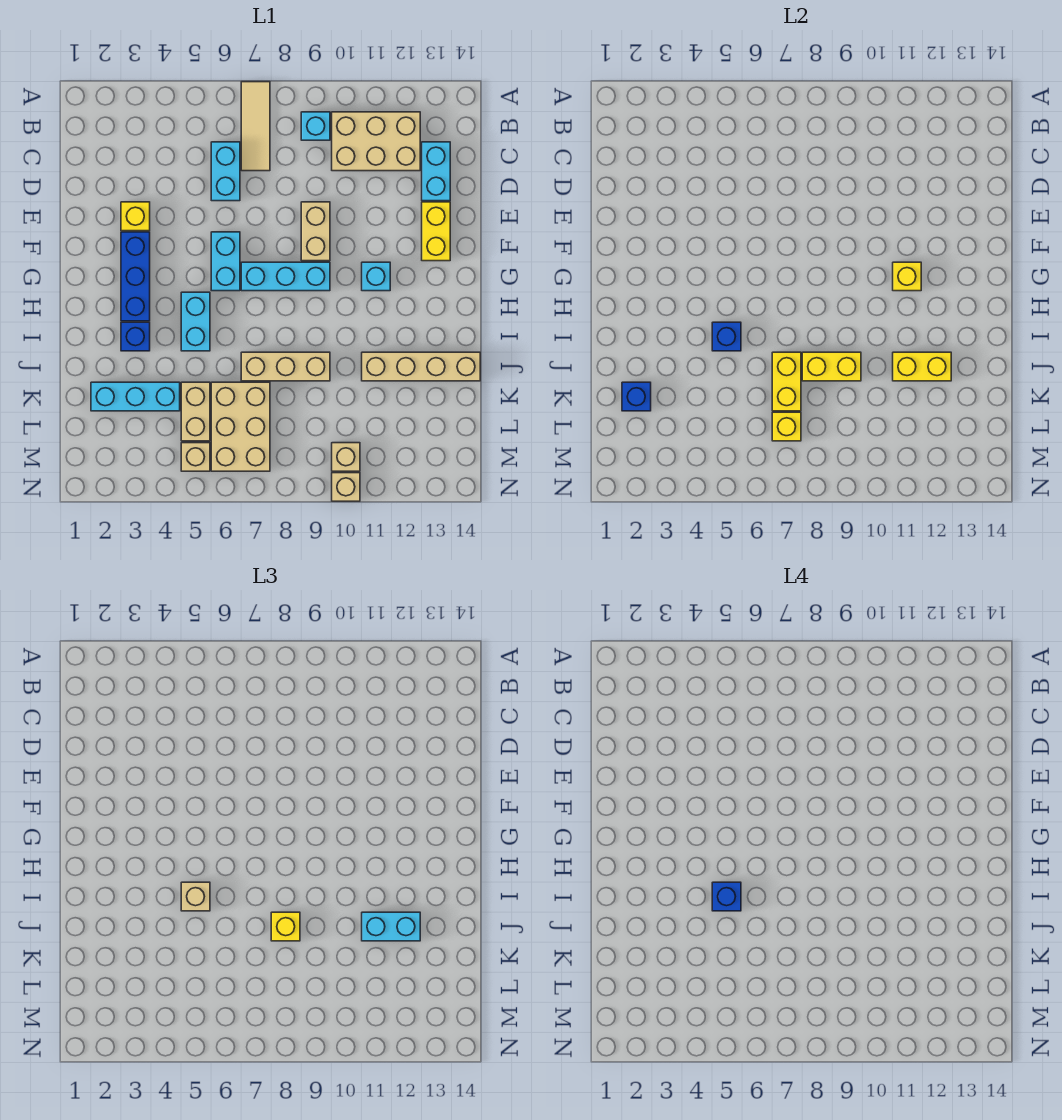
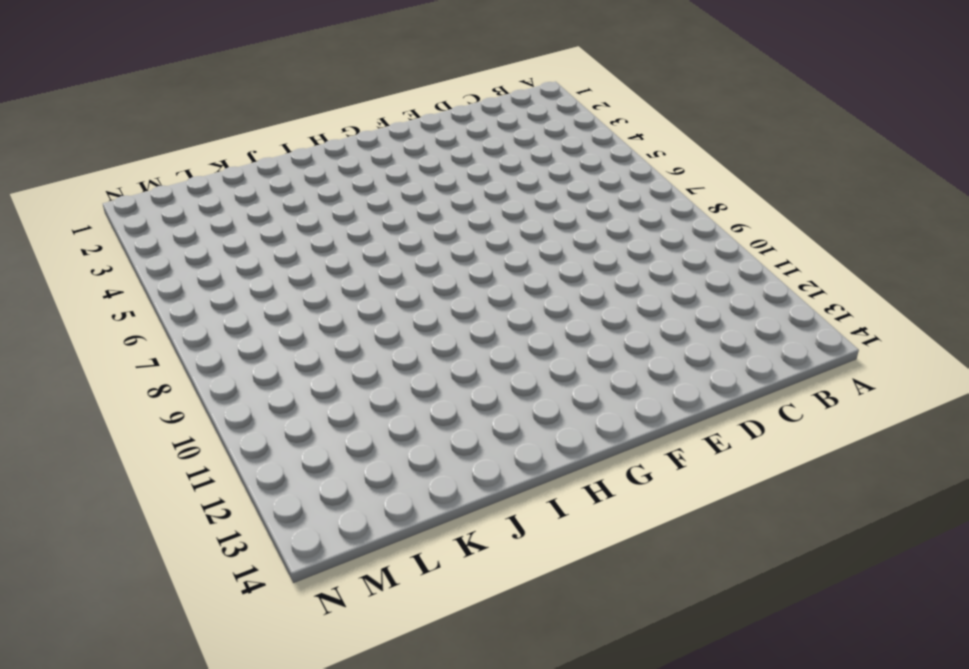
none -> tan 1x3 tile [241,82,270,171]
none -> cyan 1x1 brick [301,112,330,140]
none -> tan 2x3 brick [332,112,420,171]
none -> cyan 1x2 brick [211,142,240,201]

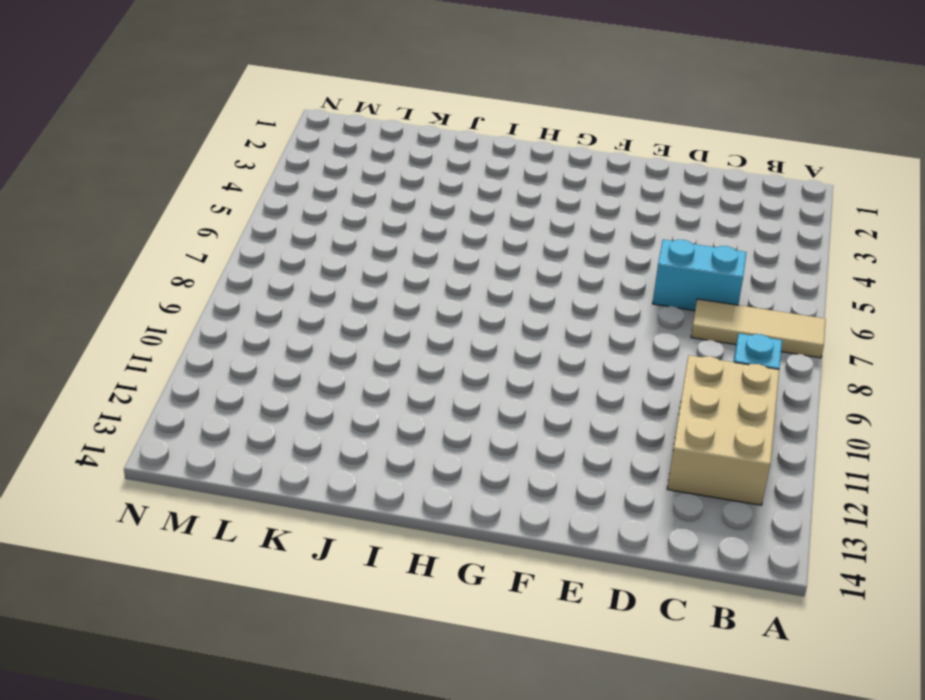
none -> cyan 1x2 brick [422,142,450,201]
none -> yellow 1x1 brick [121,202,150,231]
none -> tan 1x2 brick [301,202,330,261]
none -> yellow 1x2 brick [422,202,450,261]

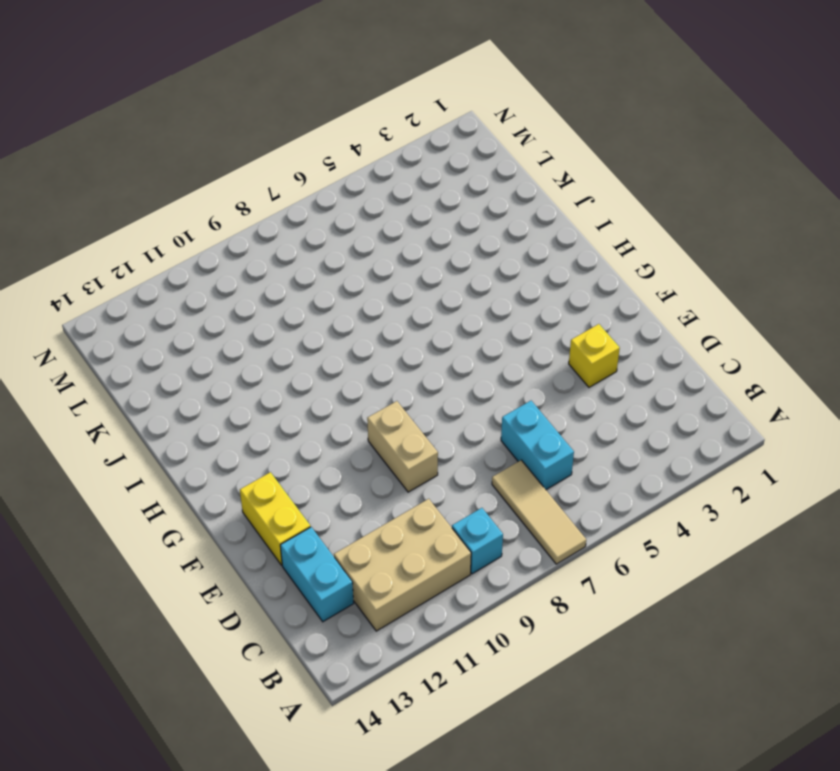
none -> blue 1x3 brick [121,232,150,321]
none -> cyan 1x2 brick [211,232,240,291]
none -> cyan 1x3 brick [241,262,330,291]
none -> cyan 1x1 brick [362,262,390,291]

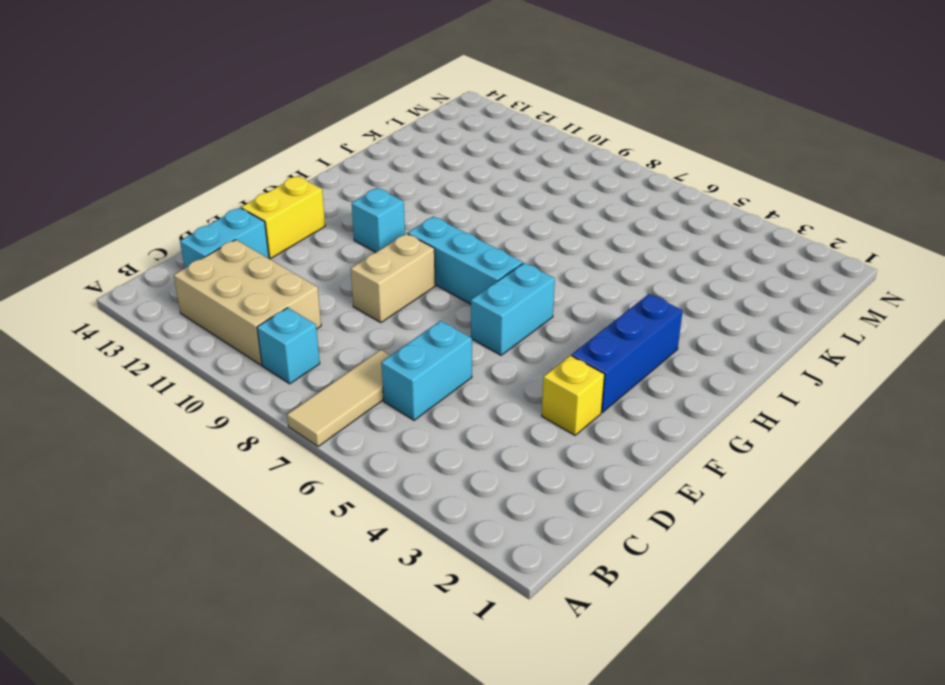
none -> cyan 1x2 brick [181,292,210,351]
none -> blue 1x1 brick [121,322,150,351]
none -> tan 1x3 brick [241,352,330,381]
none -> tan 1x4 brick [362,352,480,381]

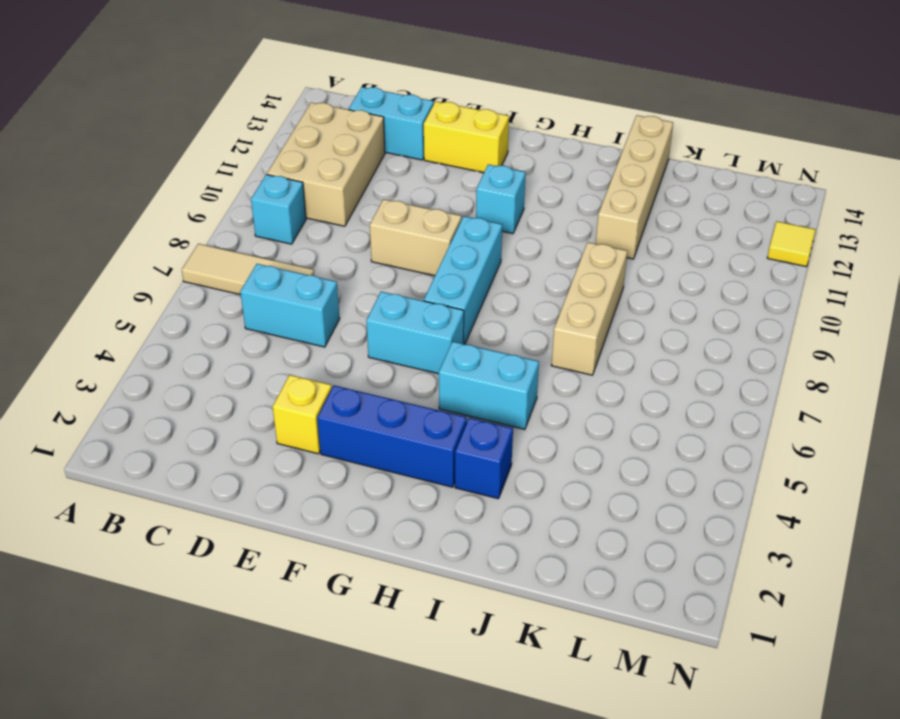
yellow 1x1 tile [767,221,816,267] -> none
none -> cyan 1x3 brick [91,382,180,411]
none -> tan 1x2 brick [181,382,210,441]
none -> tan 2x3 brick [211,382,270,471]
none -> tan 1x1 brick [181,443,210,471]

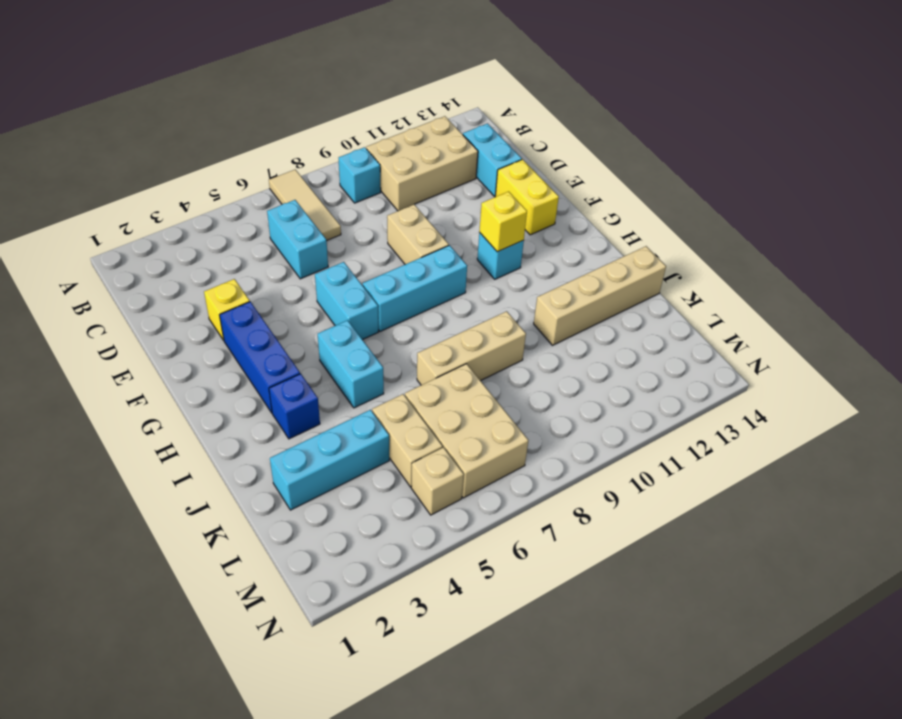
none -> tan 1x1 brick [332,443,360,471]
none -> tan 1x1 brick [332,473,360,501]
none -> blue 1x1 brick [712,322,741,351]
none -> yellow 1x2 brick [772,352,801,411]

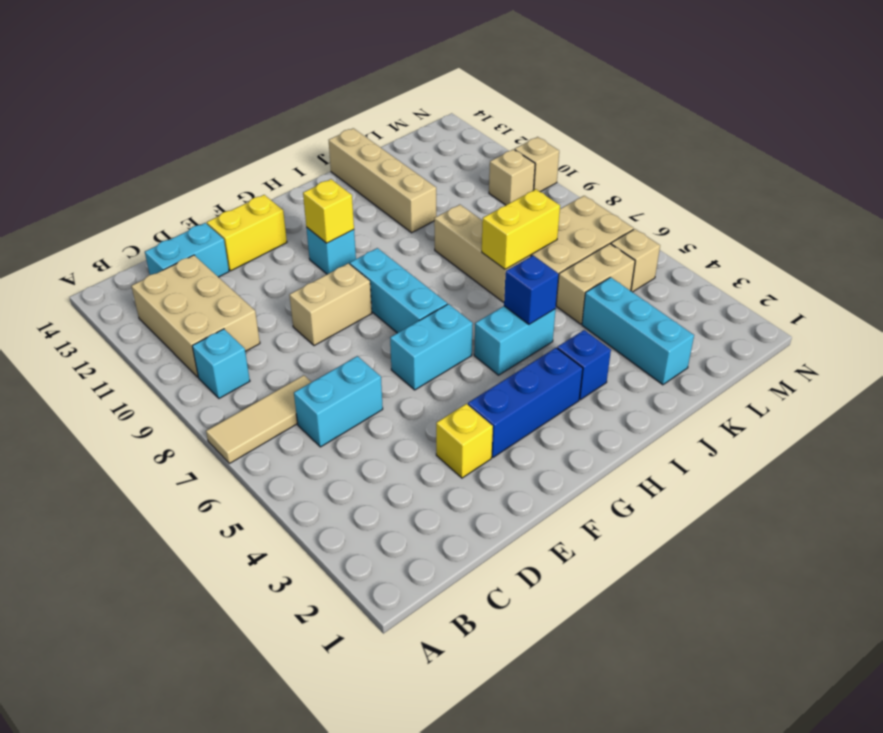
none -> yellow 1x2 brick [802,352,861,381]
none -> yellow 1x2 brick [893,352,951,381]
none -> blue 1x1 brick [622,382,651,411]
none -> yellow 1x1 brick [772,412,801,441]

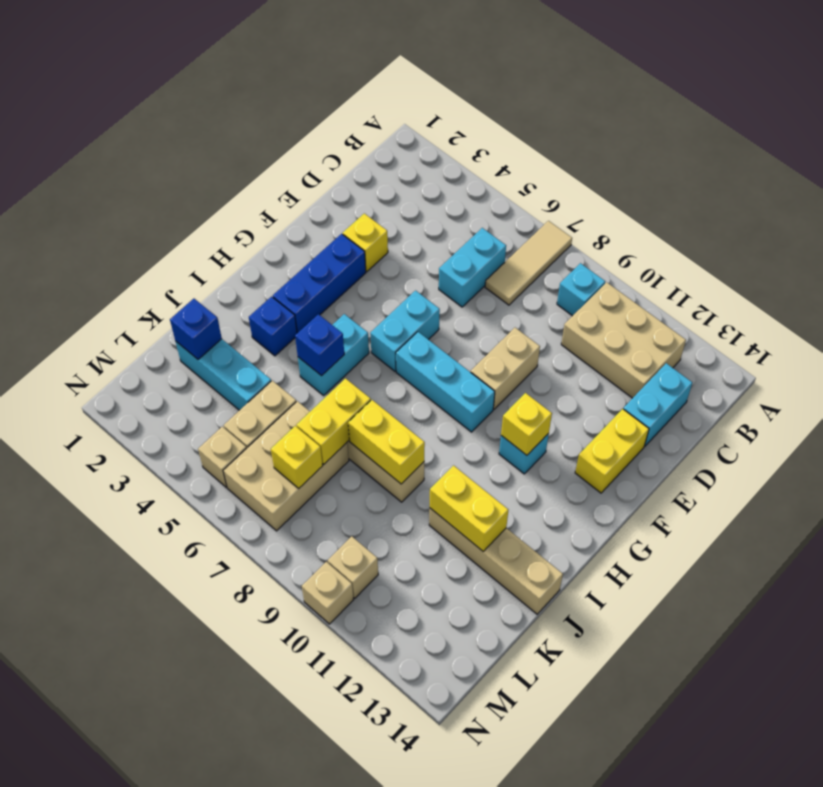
none -> tan 1x1 brick [181,882,210,911]
none -> yellow 1x1 brick [271,912,300,941]
none -> cyan 1x2 brick [362,912,420,941]
none -> blue 1x1 brick [712,882,741,911]

